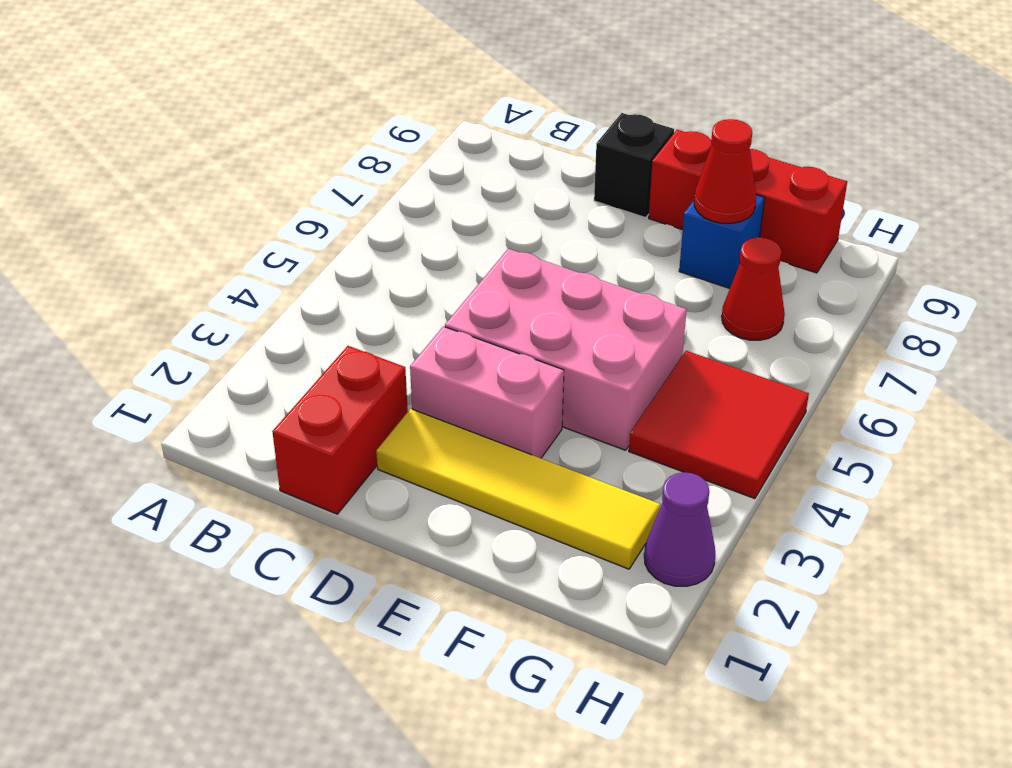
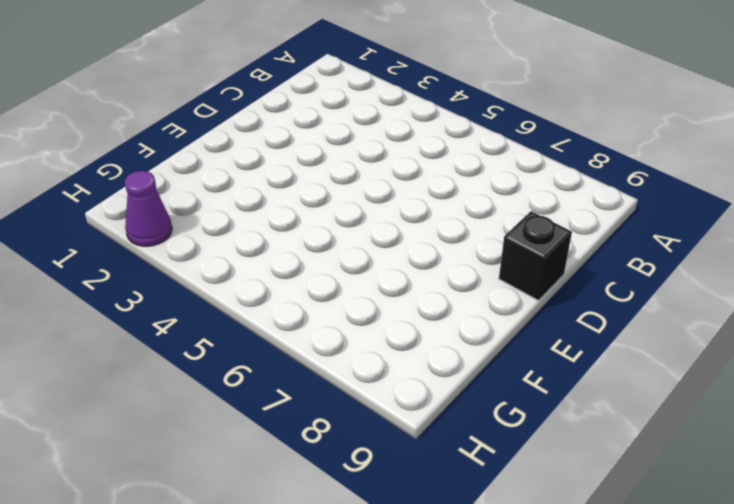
none -> red 1x2 brick [272,346,408,514]
none -> yellow 1x4 tile [376,409,660,569]

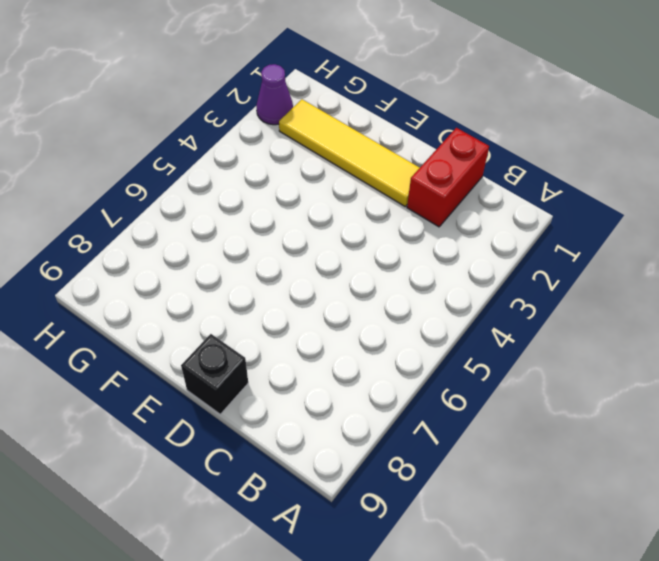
none -> pink 1x2 brick [410,326,564,458]
none -> pink 2x3 brick [445,249,687,450]

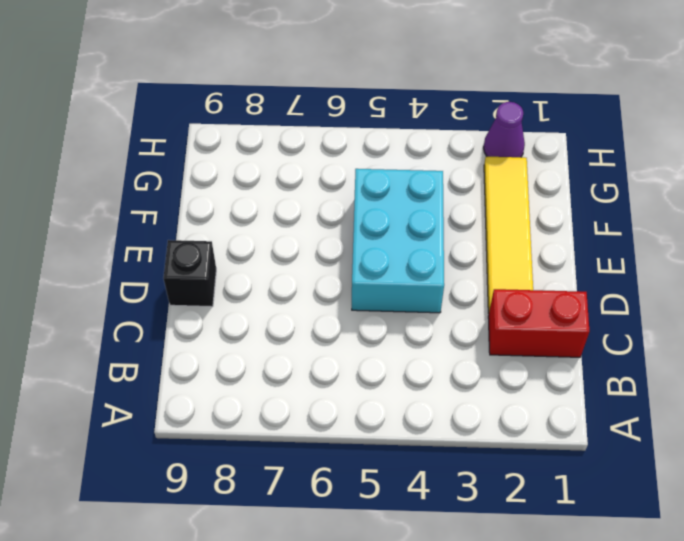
cyan 2x3 brick [352,169,444,313] -> pink 2x3 brick [445,249,687,450]
none -> pink 1x2 brick [410,326,564,458]
none -> red 1x3 brick [649,130,847,273]

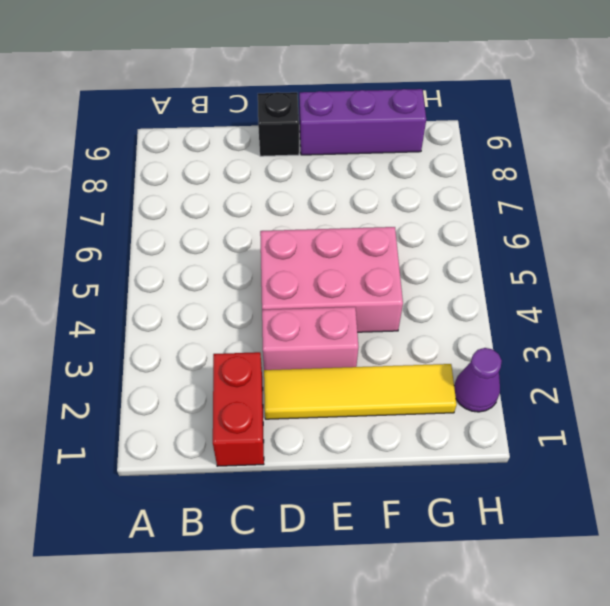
purple 1x3 brick [299,89,426,155] -> red 1x3 brick [649,130,847,273]
none -> blue 1x1 brick [679,195,765,288]
none -> red 2x2 tile [629,351,809,499]

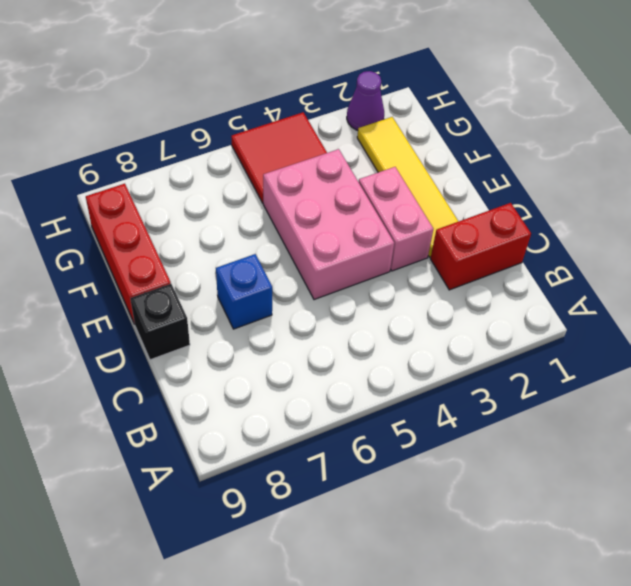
blue 1x1 brick [216,254,272,329] -> blue 1x1 brick moved to [679,195,765,288]
none -> red 1x1 cone [722,237,785,340]
none -> red 1x1 cone [694,119,757,224]

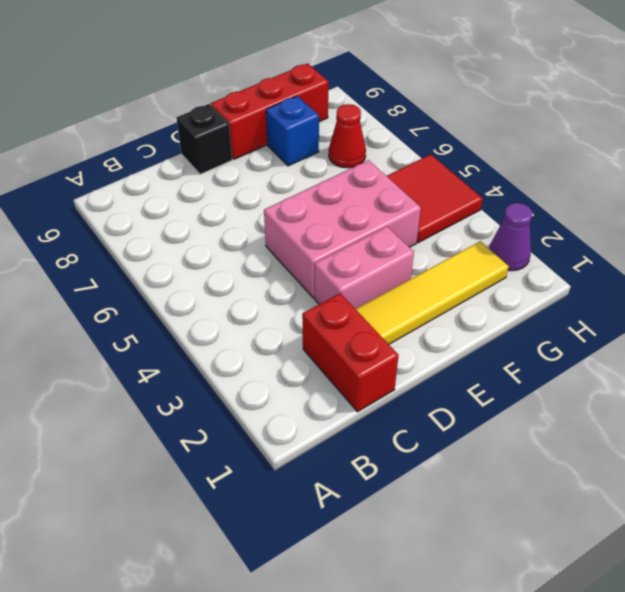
none -> red 1x1 cone [694,119,757,224]

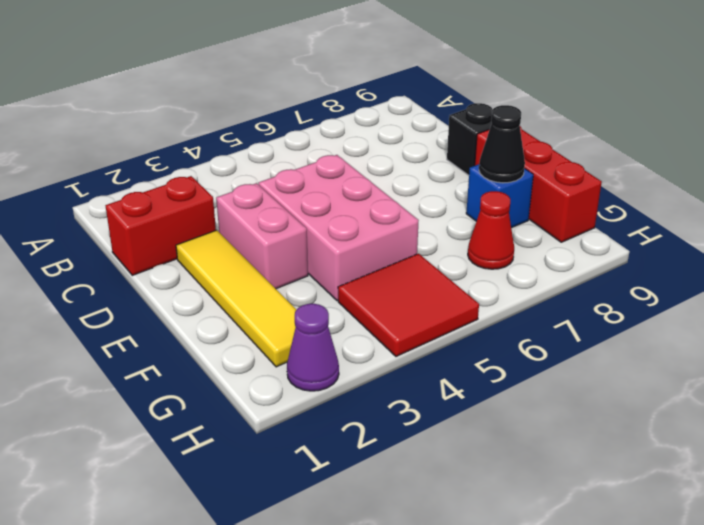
black 1x1 cone [479,105,525,183] -> red 1x1 cone [694,119,757,224]

